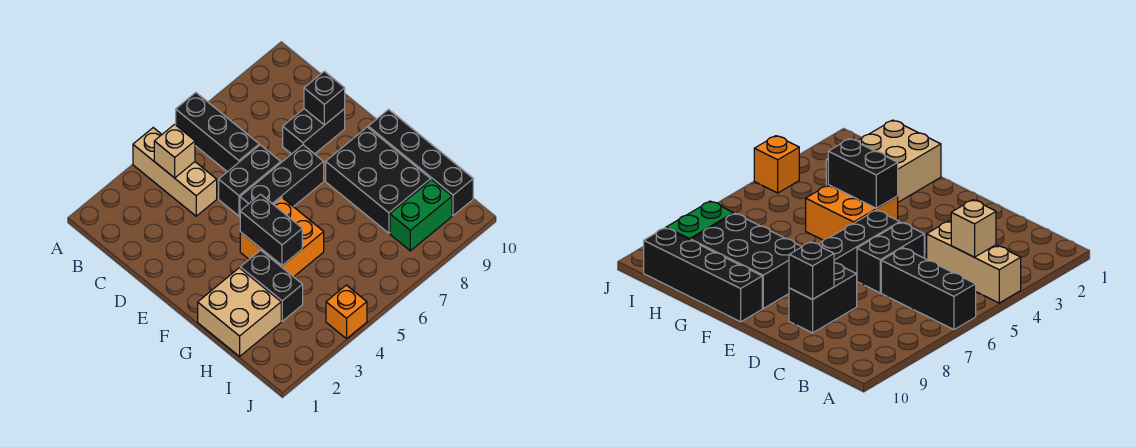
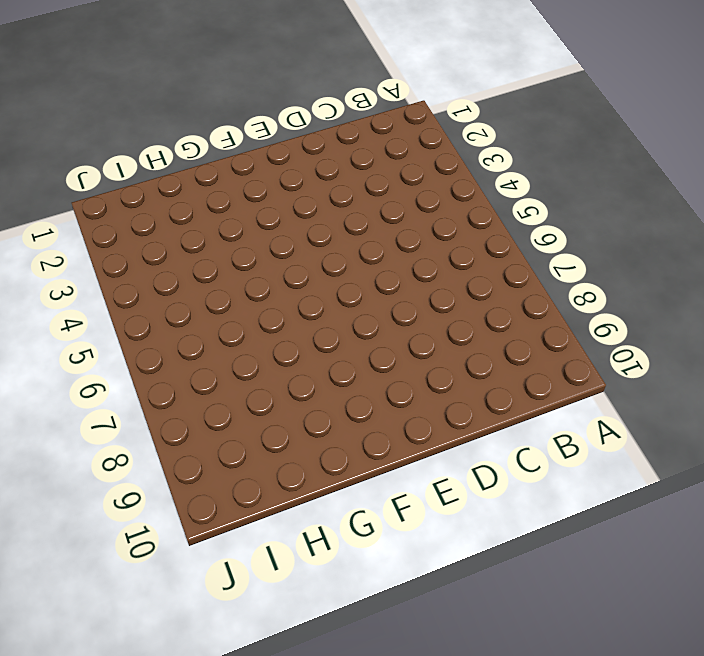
none -> tan 1x3 brick [133,128,217,216]
none -> black 1x3 brick [176,93,259,172]
none -> black 1x2 brick [219,145,281,216]

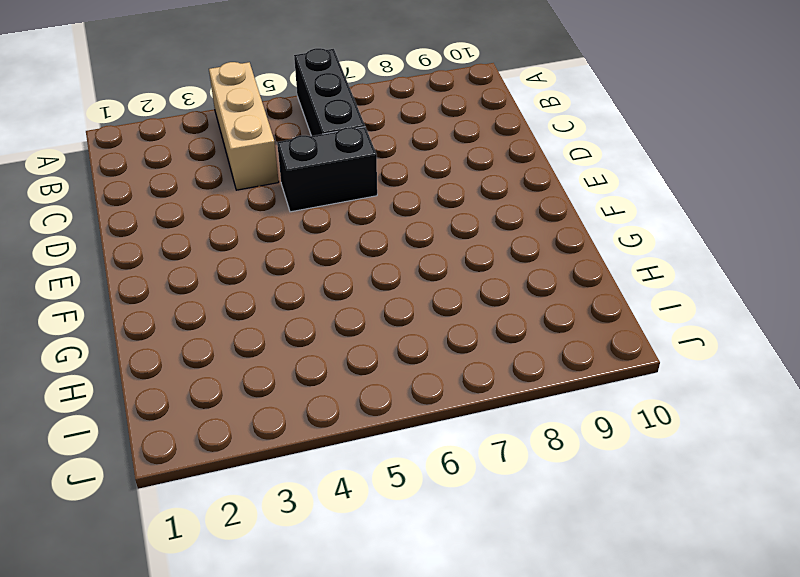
none -> black 1x2 brick [283,109,345,154]
none -> black 1x3 brick [240,145,324,211]
none -> orange 2x2 brick [240,198,324,277]

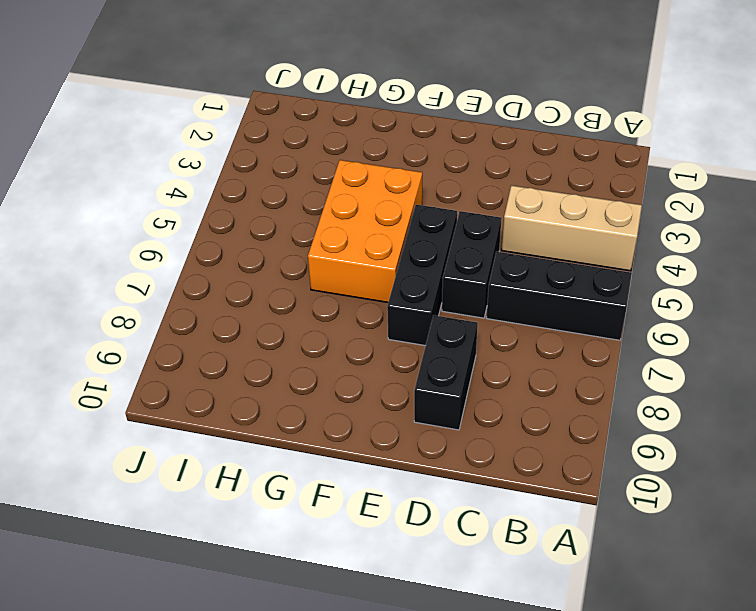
orange 2x3 brick [308,160,422,302] -> orange 2x2 brick [240,198,324,277]
none -> black 2x3 brick [326,127,431,233]
none -> black 1x4 brick [368,110,473,216]
none -> tan 2x2 brick [198,268,281,356]

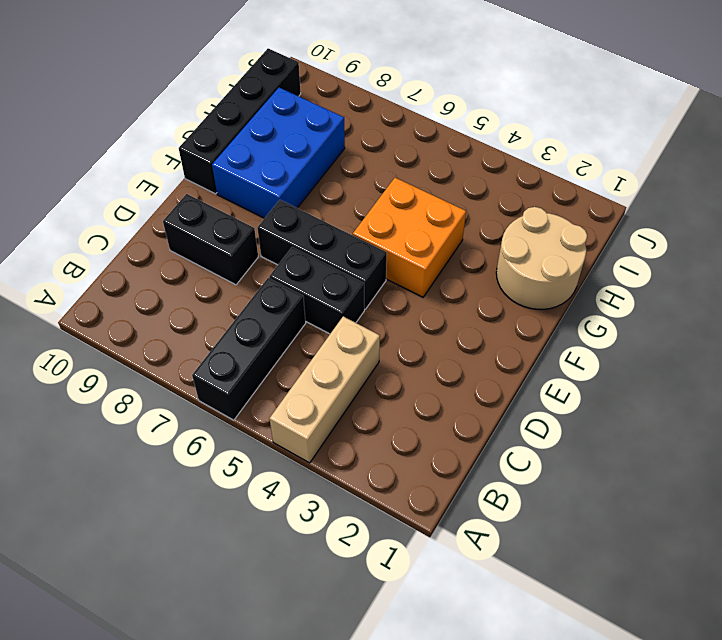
blue 2x3 brick [212,88,345,218] -> black 2x3 brick [326,127,431,233]
tan 2x2 round brick [496,207,587,309] -> tan 2x2 brick [198,268,281,356]
none -> black 1x2 brick [240,250,303,321]
none -> green 1x2 brick [390,180,452,251]
none -> orange 1x1 brick [326,285,367,339]

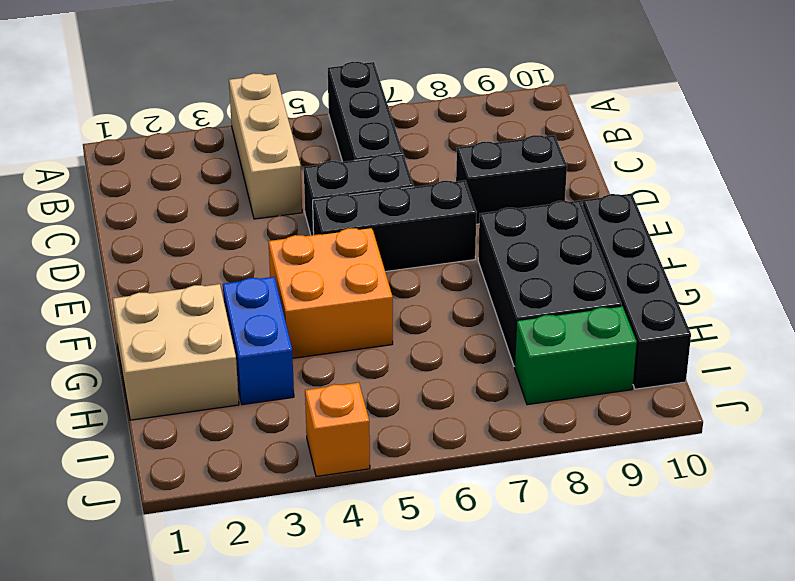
blue 1x2 brick [223,277,294,405] -> black 1x2 brick [240,250,303,321]
none -> tan 1x1 brick [154,124,195,178]
none -> black 1x1 brick [304,71,345,125]
none -> black 1x2 brick [240,194,302,265]

